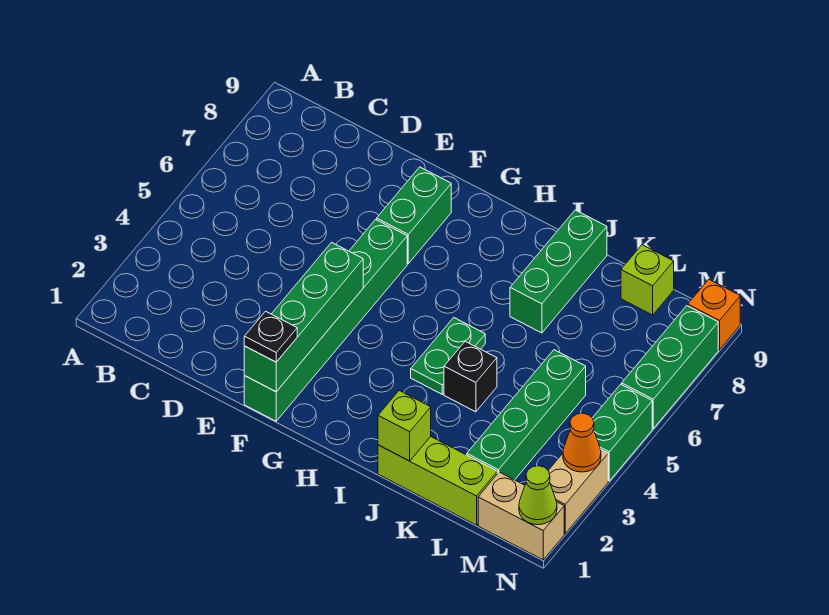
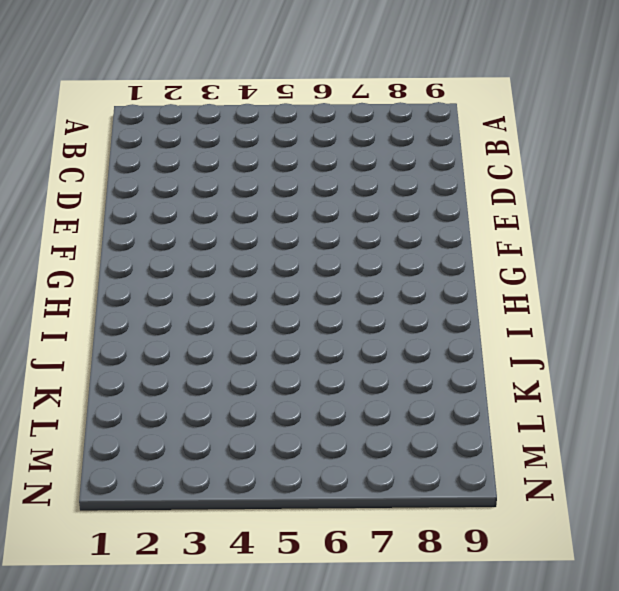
none -> green 1x6 brick [244,220,407,421]
none -> green 1x2 brick [377,167,451,263]
none -> green 1x2 plate [411,318,485,394]

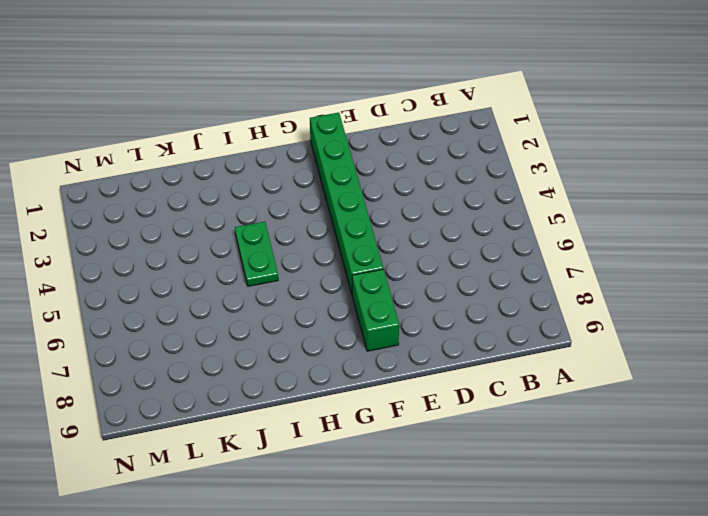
none -> lime 1x3 brick [378,437,498,525]
none -> black 1x1 brick [444,341,497,412]
none -> green 1x3 brick [510,210,607,333]

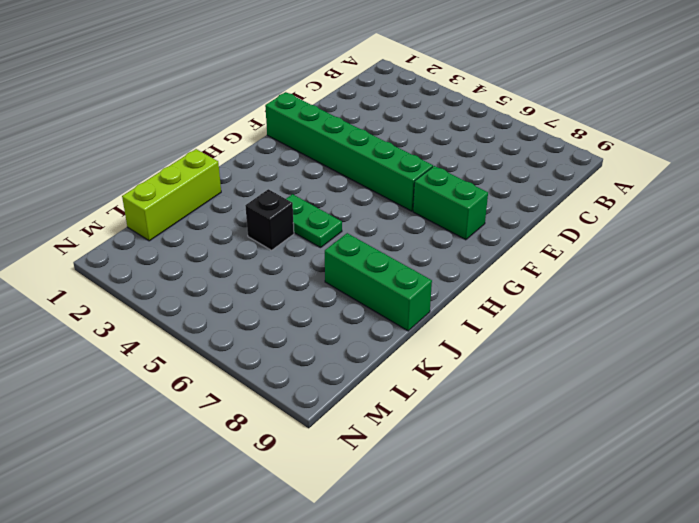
none -> green 1x4 brick [467,350,586,480]
none -> lime 1x1 brick [621,245,674,315]
none -> tan 1x2 brick [478,472,564,560]

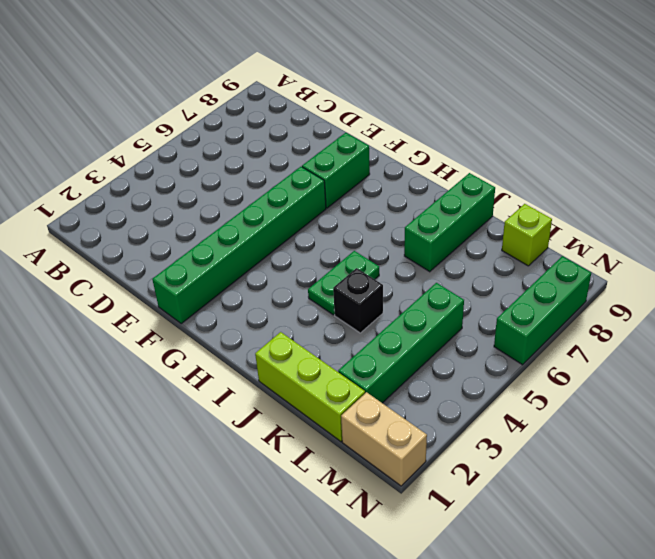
none -> tan 1x2 brick [548,449,608,533]
none -> green 1x2 brick [593,384,652,481]
none -> orange 1x1 brick [688,279,740,350]

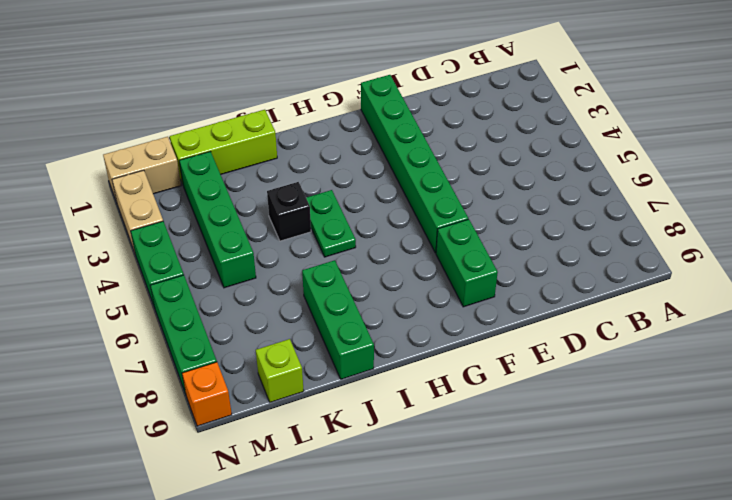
none -> green 1x4 brick [244,242,363,392]
none -> lime 1x1 brick [378,391,431,461]
none -> lime 1x1 cone [519,466,557,525]

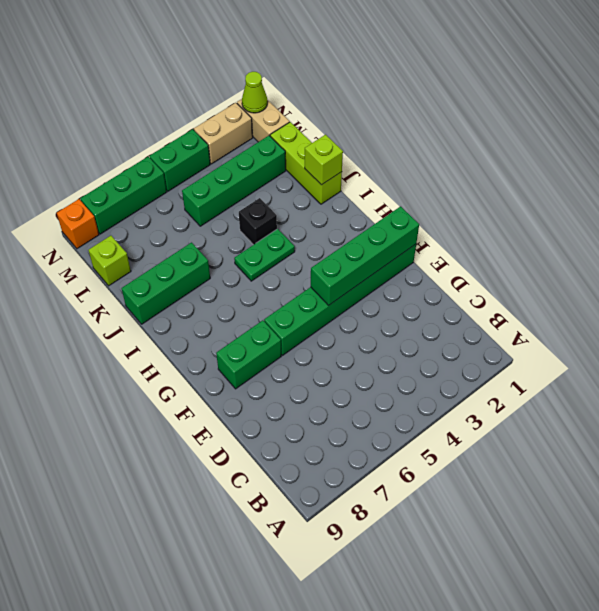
none -> orange 1x1 cone [563,413,601,472]
none -> black 1x1 plate [244,311,297,362]

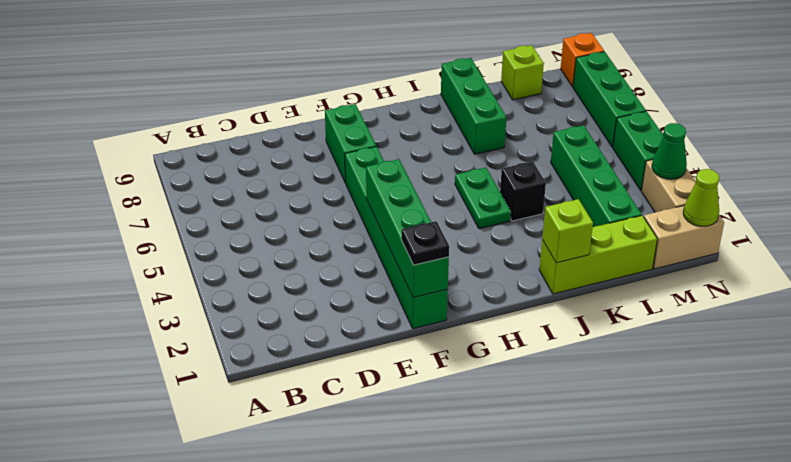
green 1x1 cone [652,123,687,179] -> orange 1x1 cone [563,413,601,472]

